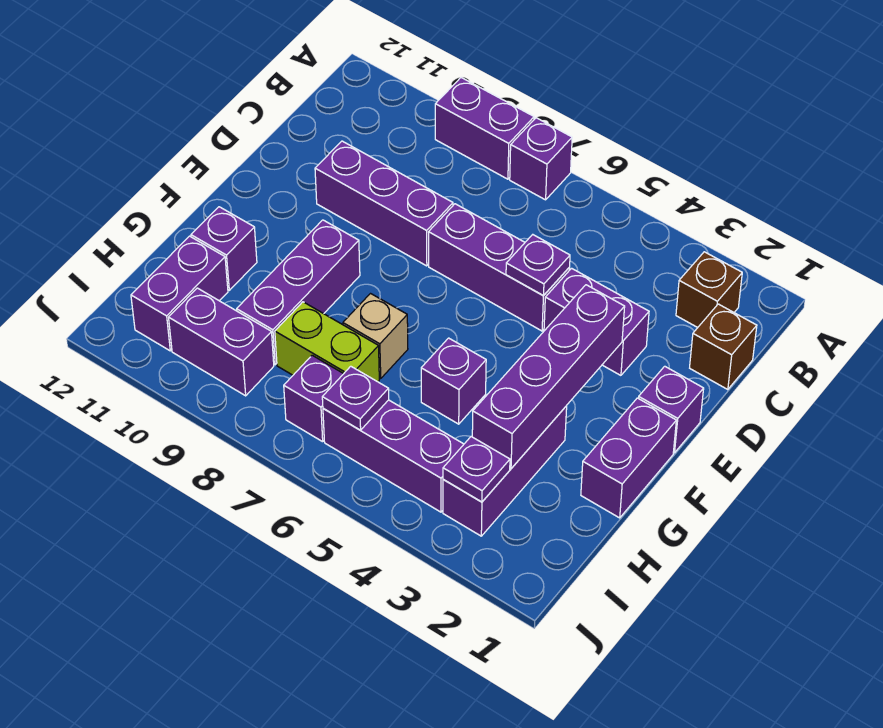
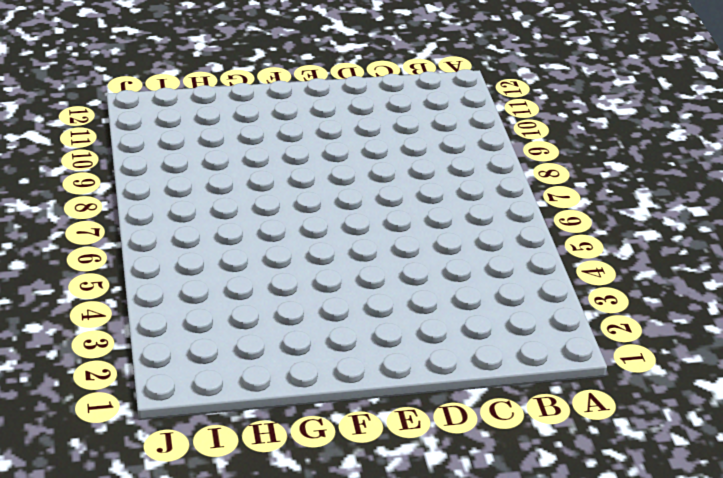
none -> purple 1x1 brick [510,118,572,200]
none -> purple 1x2 brick [435,78,534,179]
none -> brown 1x1 brick [676,252,742,328]

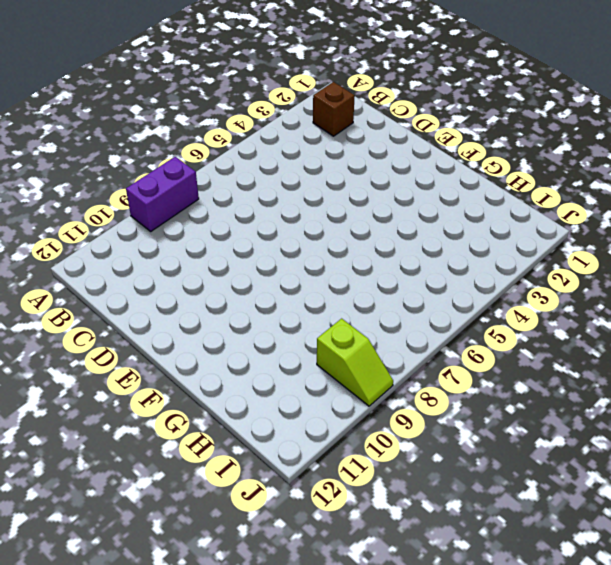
lime 1x2 slope [317,319,393,406] -> purple 1x2 brick [169,288,274,396]
none -> purple 1x1 brick [510,118,572,200]
none -> brown 1x1 brick [690,304,757,390]
none -> purple 1x2 brick [544,268,649,375]

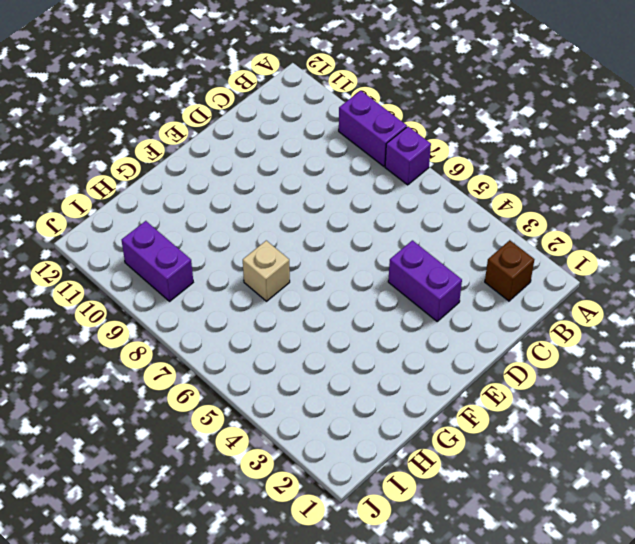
none -> brown 1x1 brick [690,304,757,390]
none -> purple 1x3 brick [429,204,570,331]
none -> purple 1x3 brick [315,141,453,266]

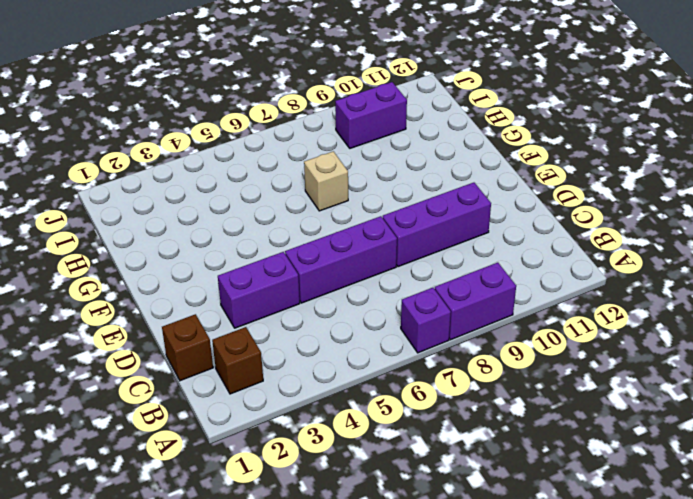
none -> purple 1x1 brick [638,366,704,453]
none -> purple 1x2 brick [581,398,676,518]
none -> purple 1x3 brick [237,220,360,365]

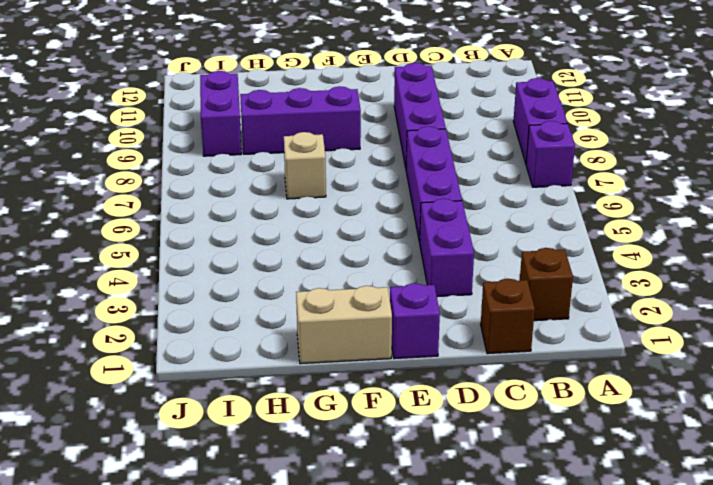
tan 1x2 brick [296,286,392,364] -> purple 1x2 brick [581,398,676,518]
none -> purple 1x3 brick [443,406,567,536]
none -> purple 1x1 brick [421,338,486,424]
none -> purple 1x1 brick [191,207,257,290]

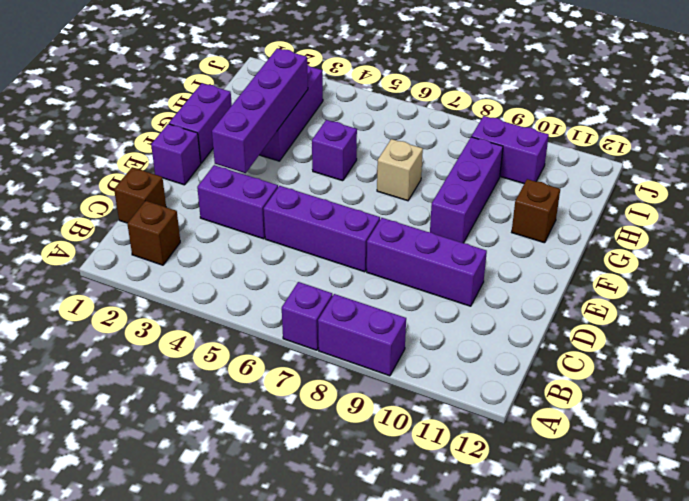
brown 1x1 brick [512,179,560,243] -> purple 1x1 brick [191,207,257,290]
none -> lime 1x2 brick [275,302,379,382]
none -> purple 1x2 brick [131,236,228,351]
none -> purple 1x3 brick [323,400,464,512]

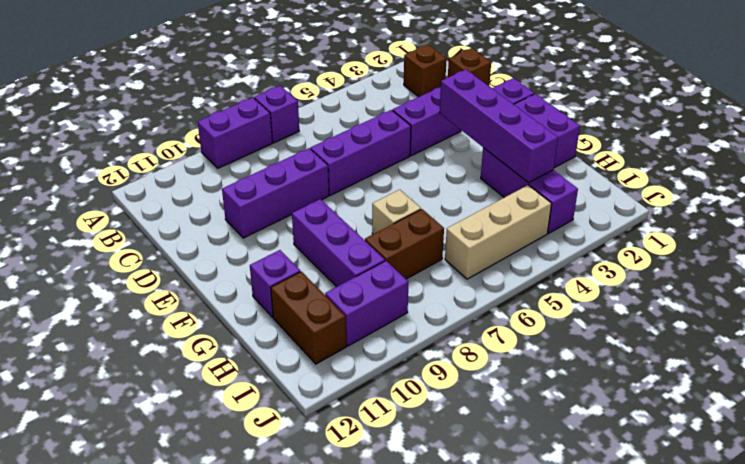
brown 1x2 brick [365,209,444,279] -> lime 1x2 brick [275,302,379,382]
brown 1x2 brick [271,271,346,364] -> purple 1x2 brick [131,236,228,351]
tan 1x3 brick [445,185,552,279] -> purple 1x3 brick [323,400,464,512]
none -> purple 1x1 brick [421,338,486,424]
none -> purple 1x1 brick [284,355,343,442]
none -> purple 1x1 plate [506,235,570,296]

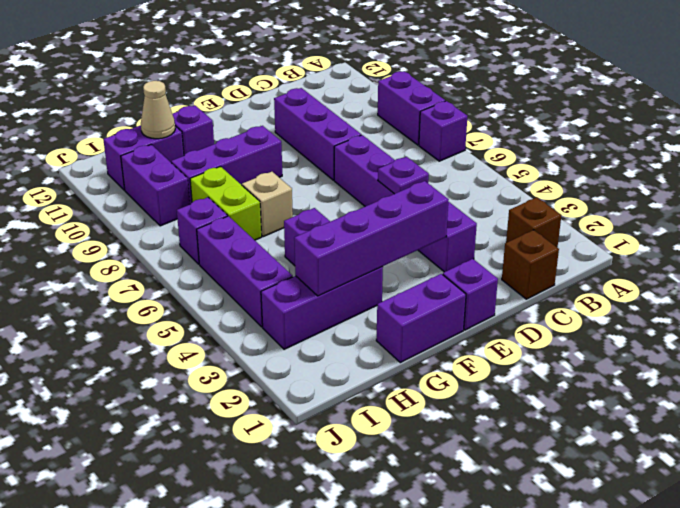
tan 1x1 cone [141,81,175,139] -> none
none -> purple 1x1 plate [443,437,510,502]
none -> purple 1x1 plate [322,366,389,430]

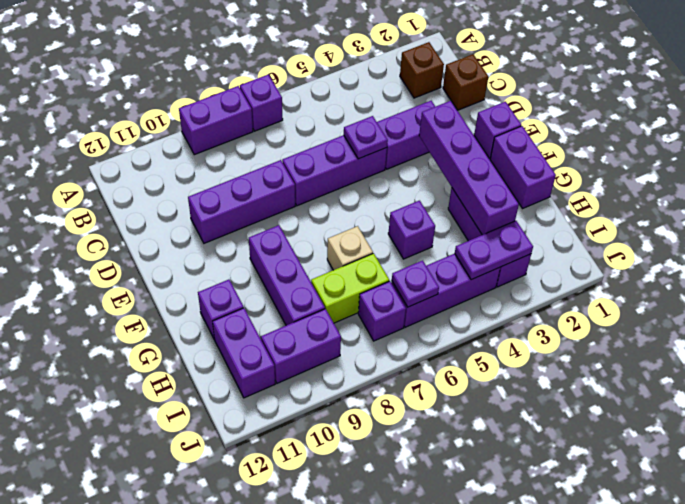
purple 1x2 plate [455,221,533,280] -> purple 1x1 plate [443,437,510,502]

